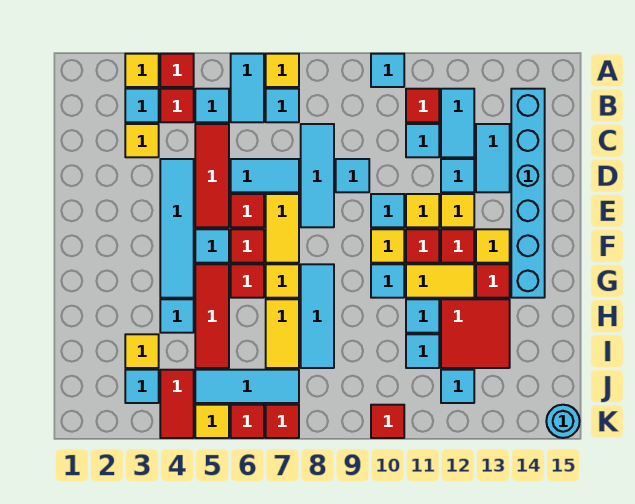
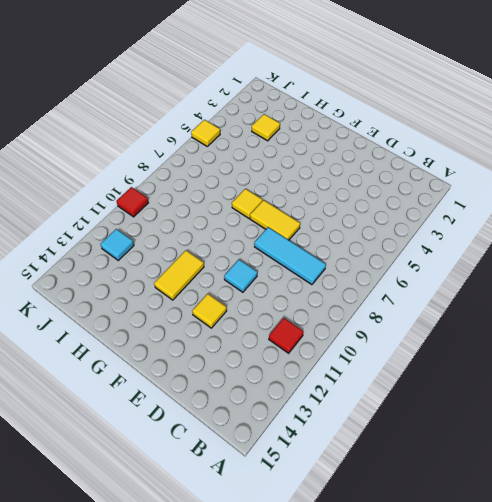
none -> yellow 1x1 tile [125,54,159,87]
none -> red 1x1 tile [160,54,194,87]
none -> cyan 1x2 tile [231,54,264,122]
none -> yellow 1x1 tile [266,54,299,87]

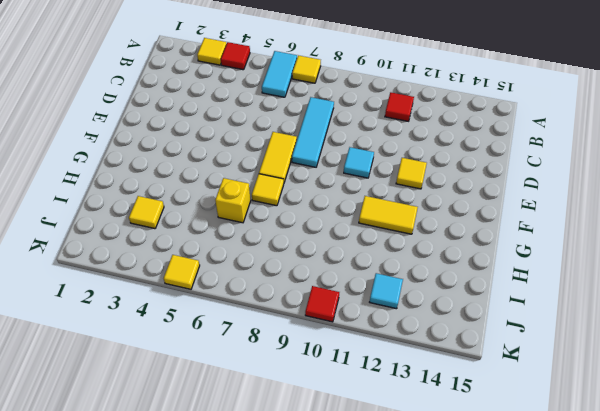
yellow 1x1 brick [215,178,250,223] -> none
none -> cyan 1x1 tile [371,54,404,87]
none -> cyan 1x1 tile [125,89,159,122]
none -> red 1x1 tile [160,89,194,122]
none -> cyan 1x1 tile [195,89,229,122]

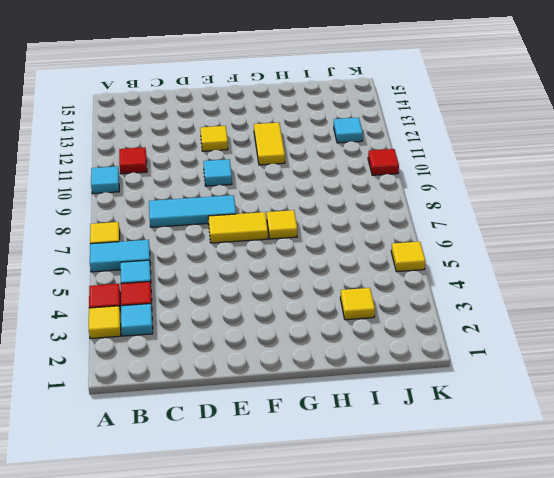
none -> cyan 1x1 tile [266,89,299,122]
none -> cyan 1x2 tile [441,89,474,157]
none -> cyan 1x6 brick [511,89,545,298]
none -> yellow 1x1 tile [125,124,159,157]

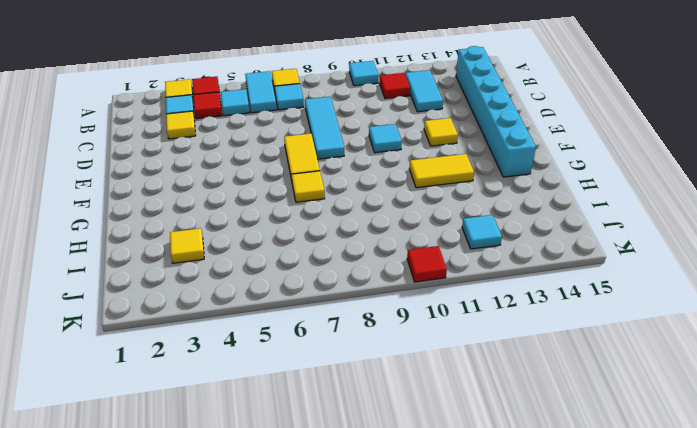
none -> red 1x3 tile [195,124,229,227]
none -> cyan 1x1 tile [406,124,439,157]
none -> cyan 1x2 tile [476,124,510,192]
none -> cyan 1x4 tile [160,159,194,298]

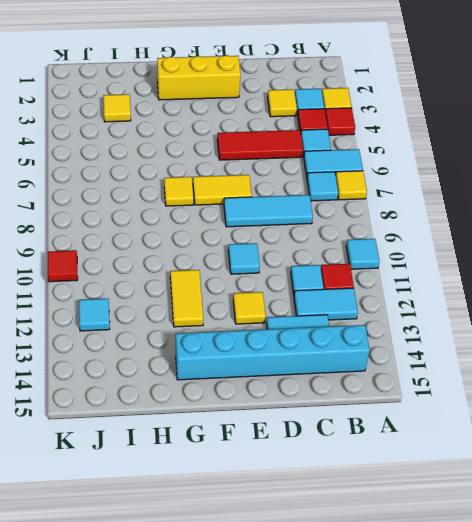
yellow 1x3 brick [157,55,241,100] -> none
none -> cyan 1x4 tile [160,159,194,298]
none -> cyan 1x2 tile [231,159,299,192]
none -> cyan 1x1 tile [336,159,369,192]
none -> cyan 1x1 tile [441,159,474,192]

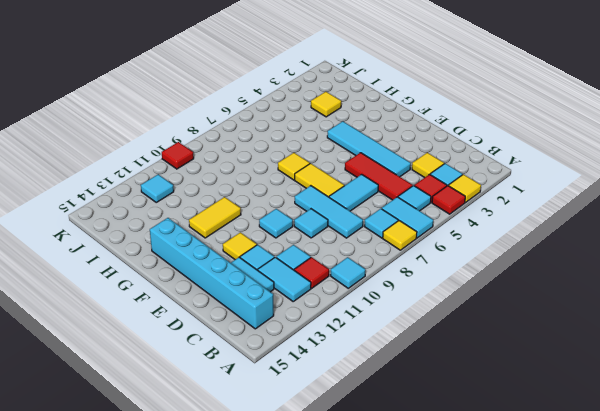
none -> red 1x1 tile [231,194,264,227]
none -> yellow 1x1 tile [406,194,439,227]
none -> cyan 1x1 tile [195,229,229,263]
none -> red 1x1 tile [231,229,264,263]

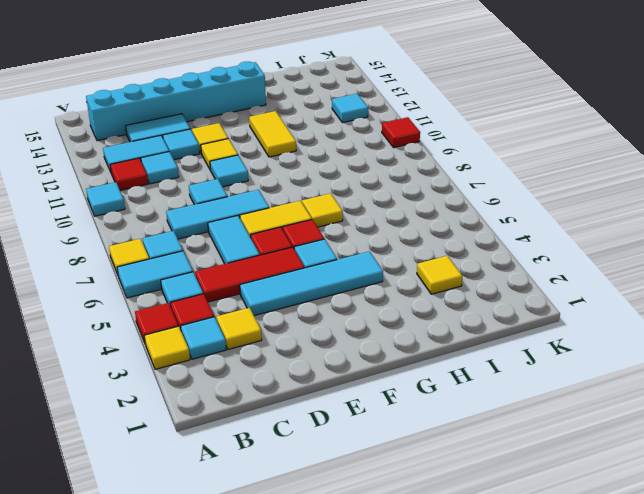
none -> yellow 1x1 tile [371,229,404,263]
none -> red 1x1 tile [406,229,439,263]
none -> red 1x1 tile [441,229,474,263]
none -> yellow 1x1 tile [476,229,510,263]

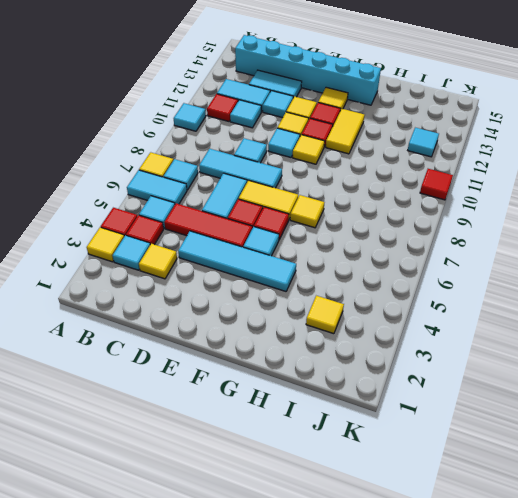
none -> red 1x3 tile [195,264,229,368]
none -> red 1x1 tile [231,264,264,298]
none -> cyan 1x3 tile [301,264,334,368]
none -> cyan 1x1 tile [371,264,404,298]

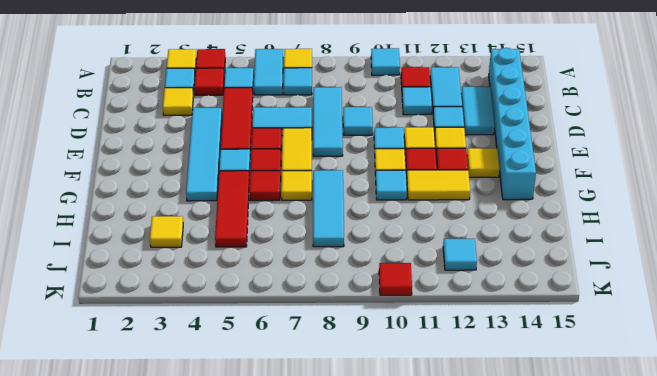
none -> red 1x1 tile [476,264,510,298]
none -> cyan 1x1 tile [160,299,194,333]
none -> yellow 1x2 tile [266,299,299,368]
none -> cyan 1x1 tile [406,299,439,333]

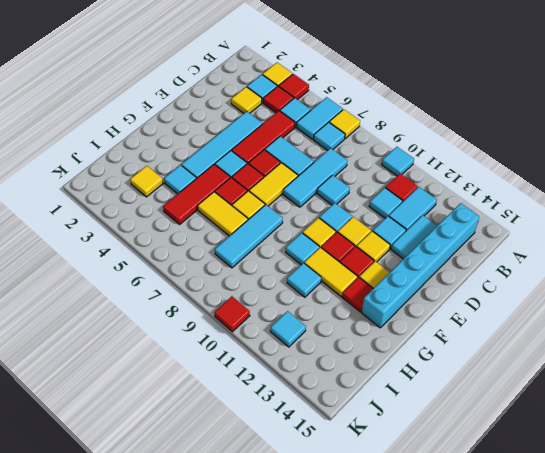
yellow 1x2 tile [198,192,248,236] -> yellow 1x2 tile turned to [266,299,299,368]
none -> red 2x2 tile [441,299,510,368]
none -> cyan 1x1 tile [406,334,439,368]
none -> cyan 1x1 tile [125,370,159,403]
none -> red 1x2 tile [160,370,194,438]

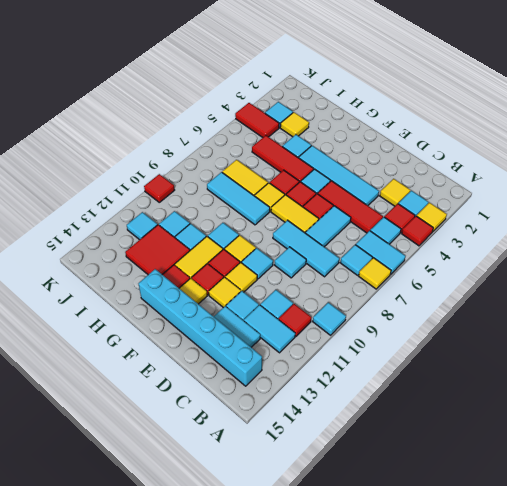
none -> cyan 1x3 tile [195,370,299,403]
none -> yellow 1x1 tile [195,405,229,438]
none -> red 1x1 tile [231,405,264,438]
none -> red 1x1 tile [266,405,299,438]

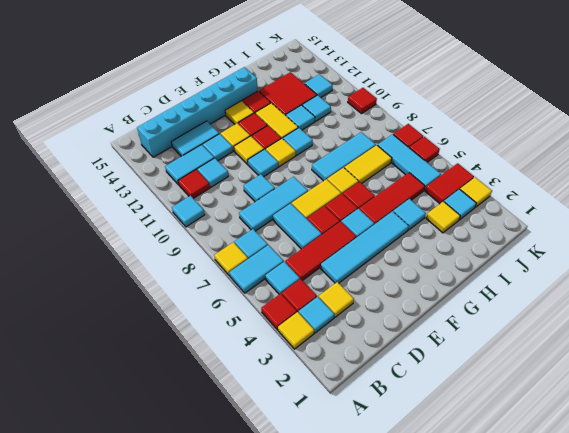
yellow 1x1 tile [460,177,492,207] -> yellow 1x1 tile moved to [195,405,229,438]
none -> cyan 1x1 round brick [546,405,580,438]

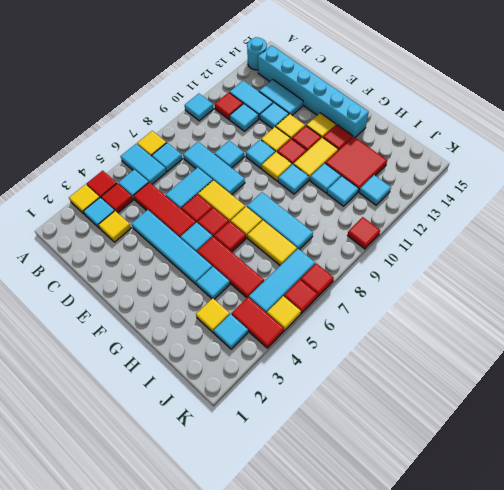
cyan 1x1 round brick [247,37,267,70] -> cyan 1x1 round brick moved to [546,405,580,438]

